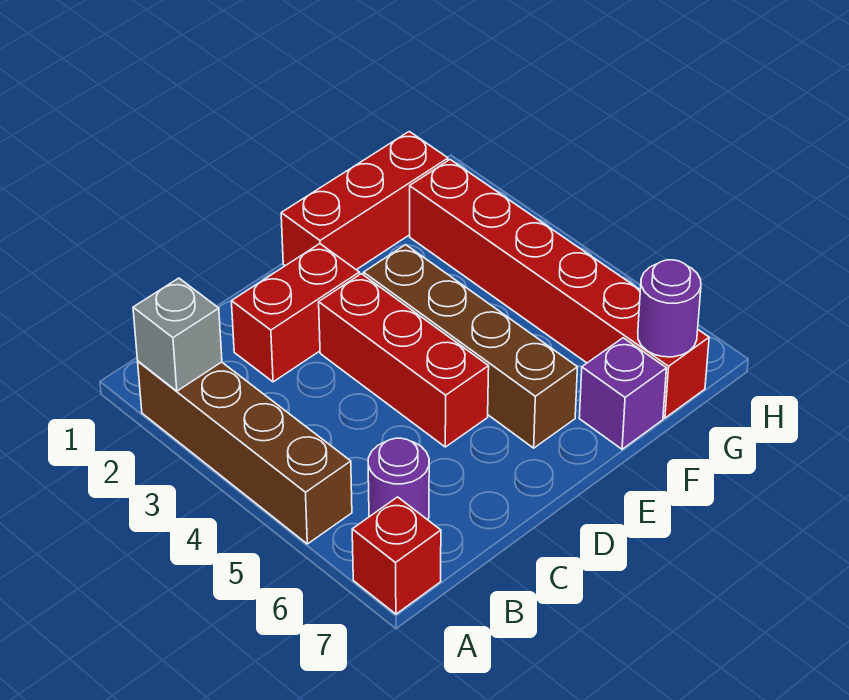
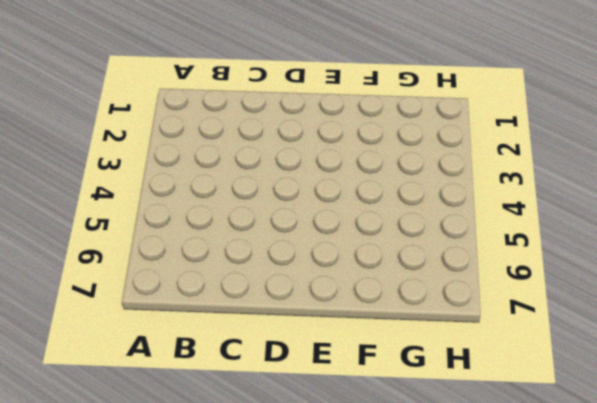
none -> brown 1x4 brick [138,361,352,544]
none -> red 1x1 brick [352,497,441,614]

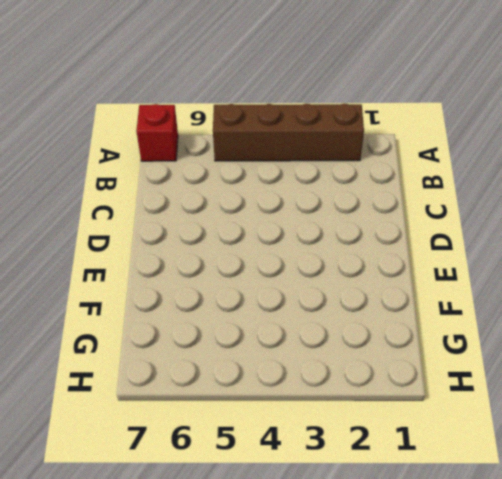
none -> purple 1x1 round brick [368,438,429,520]
none -> red 1x2 brick [231,244,359,382]

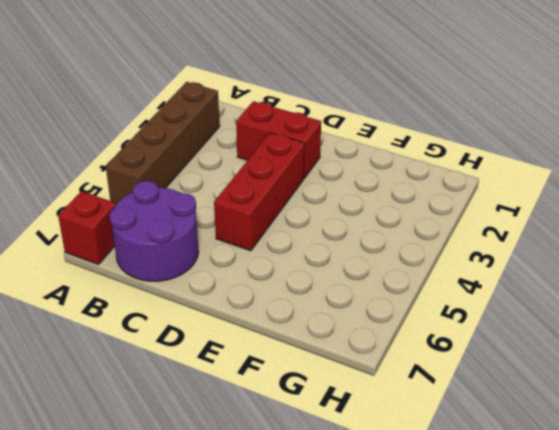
purple 2x2 round brick [110,181,199,281] -> purple 1x1 round brick [368,438,429,520]
none -> red 1x3 brick [281,132,448,270]
none -> brown 1x4 brick [364,245,578,448]

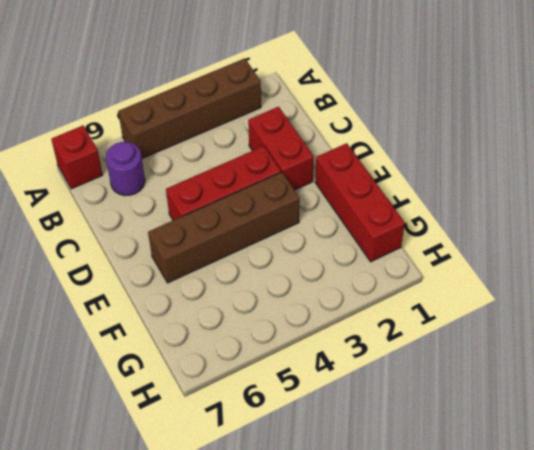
none -> purple 1x1 brick [579,338,667,449]
none -> red 1x6 brick [410,160,709,418]

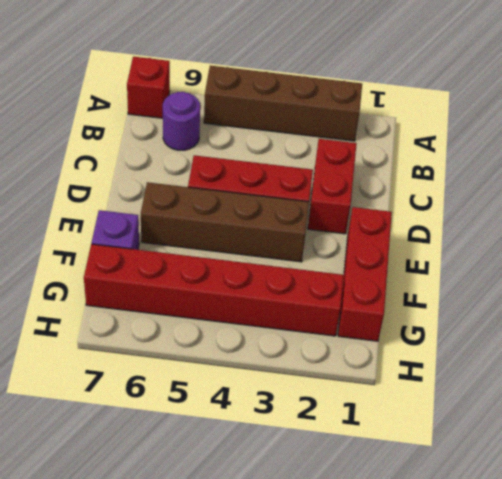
none -> grey 1x1 brick [133,278,222,391]
none -> purple 1x1 round brick [638,260,701,357]

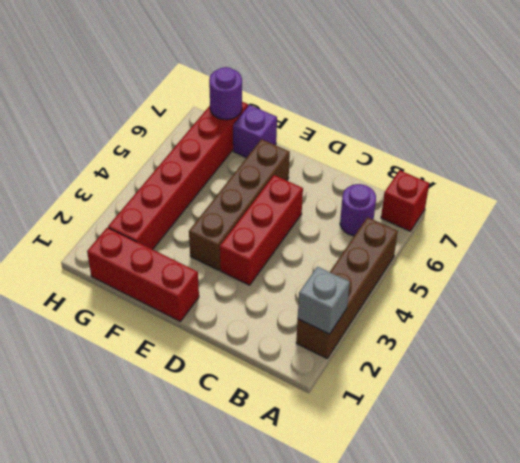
none -> red 1x2 brick [231,244,359,382]

